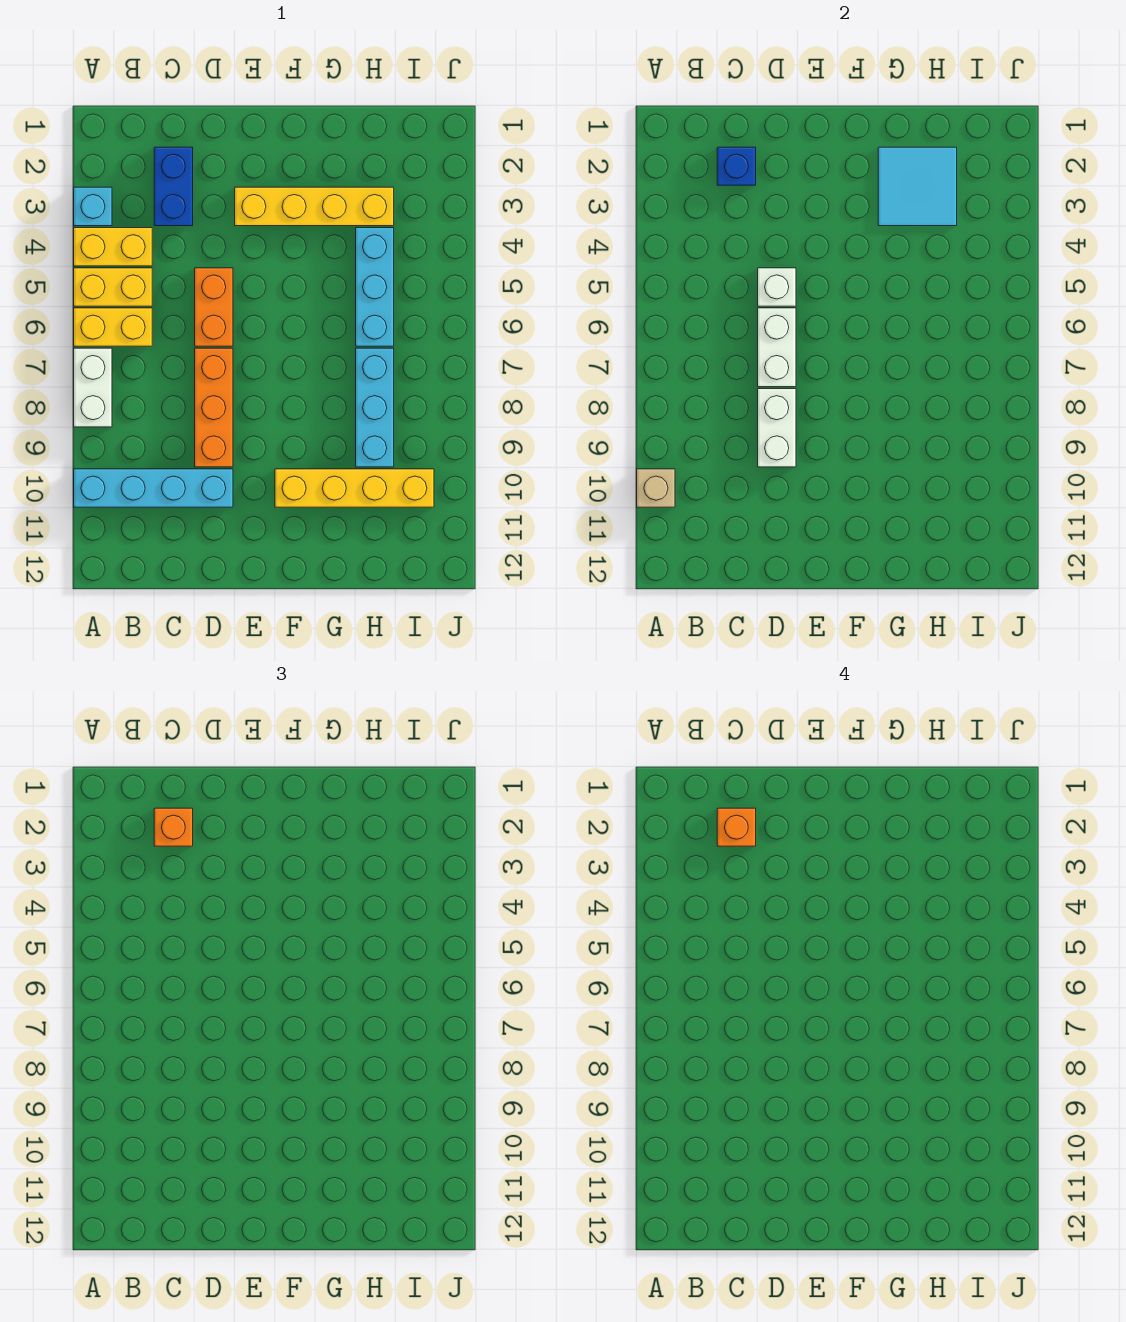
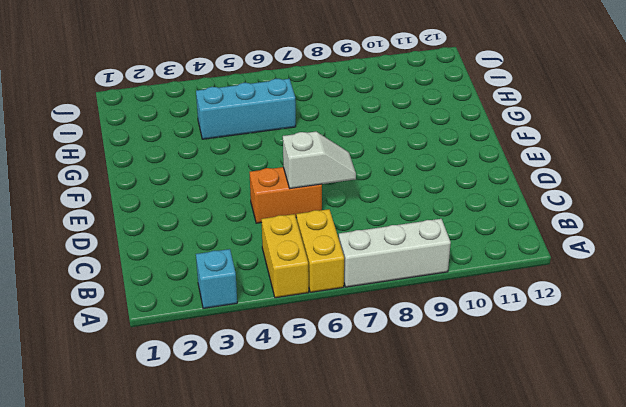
white 1x3 brick [339,219,451,287] -> white 1x2 brick [74,348,112,427]
white 1x2 slope [283,132,356,189] -> white 1x2 brick [758,308,796,387]
none -> yellow 1x2 brick [74,228,152,266]
none -> cyan 1x4 brick [74,469,233,507]
none -> blue 1x2 brick [154,147,193,226]

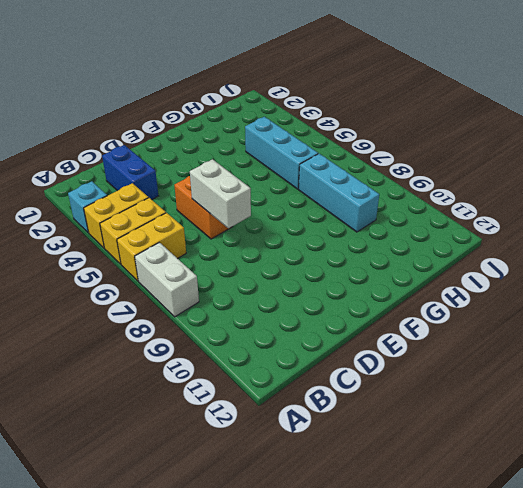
none -> cyan 1x4 brick [74,469,233,507]
none -> orange 1x3 brick [195,348,233,467]
none -> yellow 1x4 brick [235,187,394,226]

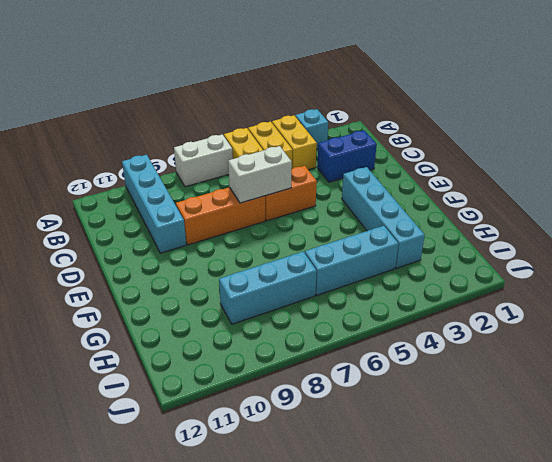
cyan 1x4 brick [342,167,425,268] -> yellow 1x4 brick [235,187,394,226]
none -> yellow 1x4 brick [275,469,434,507]
none -> tan 1x1 brick [637,469,675,507]
none -> blue 1x1 brick [717,147,756,185]

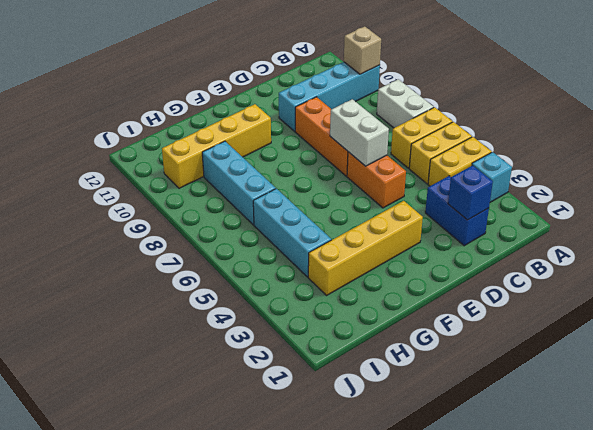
none -> white 1x1 brick [758,268,796,306]
none -> white 1x2 brick [758,389,796,467]
none -> cyan 2x2 tile [878,147,957,226]

